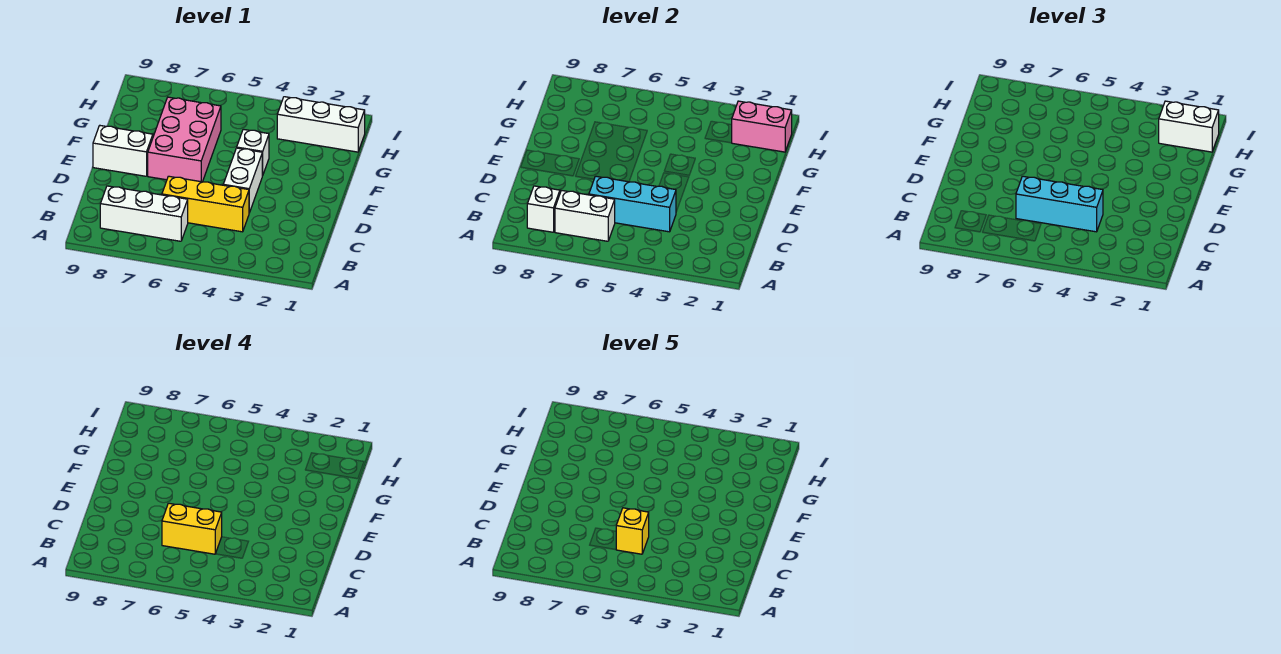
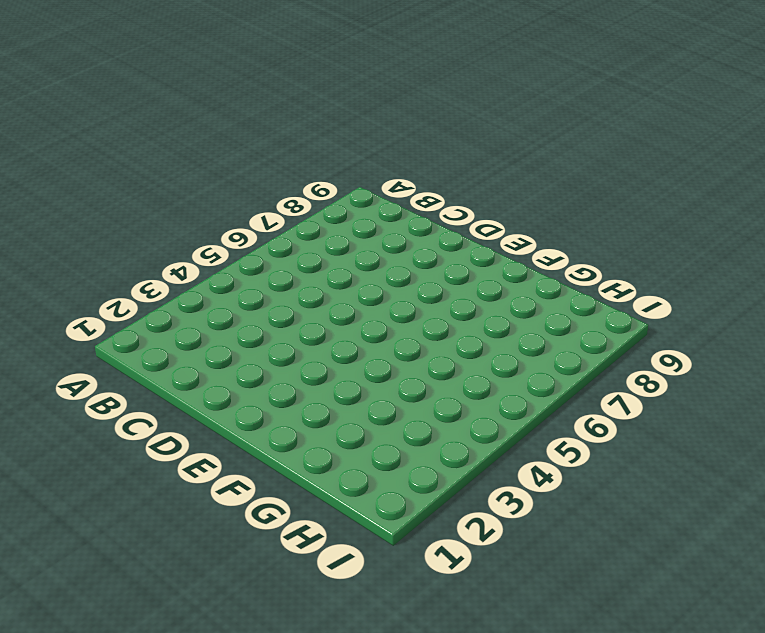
none -> white 1x3 brick [100,186,188,241]
none -> yellow 1x3 brick [162,176,249,232]
none -> white 1x2 brick [223,148,262,213]

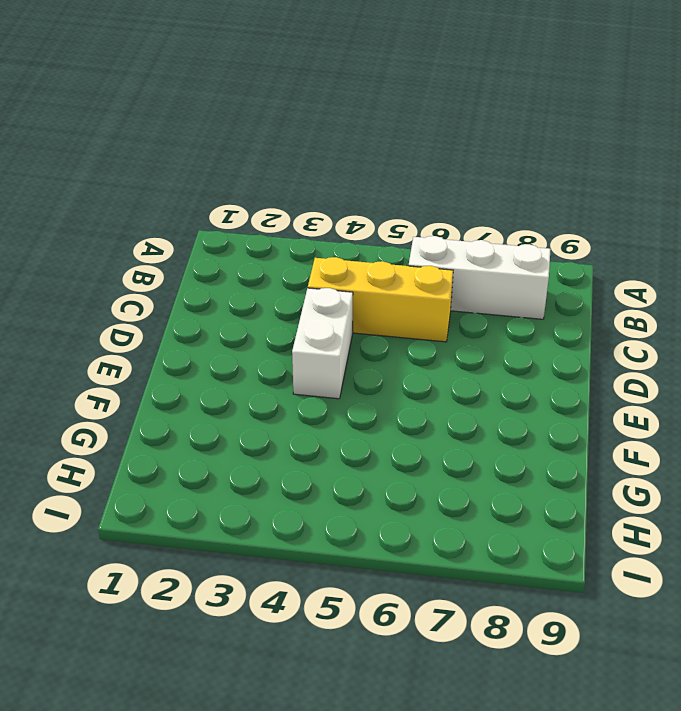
none -> pink 2x3 brick [148,97,221,182]
none -> white 1x2 brick [93,126,153,176]
none -> white 1x1 brick [237,129,269,176]

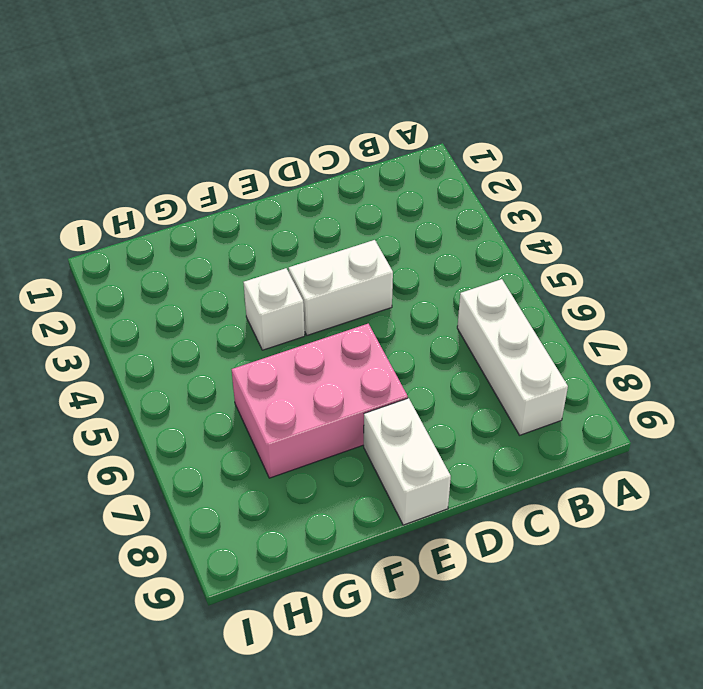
none -> yellow 1x3 brick [162,176,249,232]
none -> white 1x3 brick [277,97,365,152]
none -> white 1x2 brick [555,190,615,241]

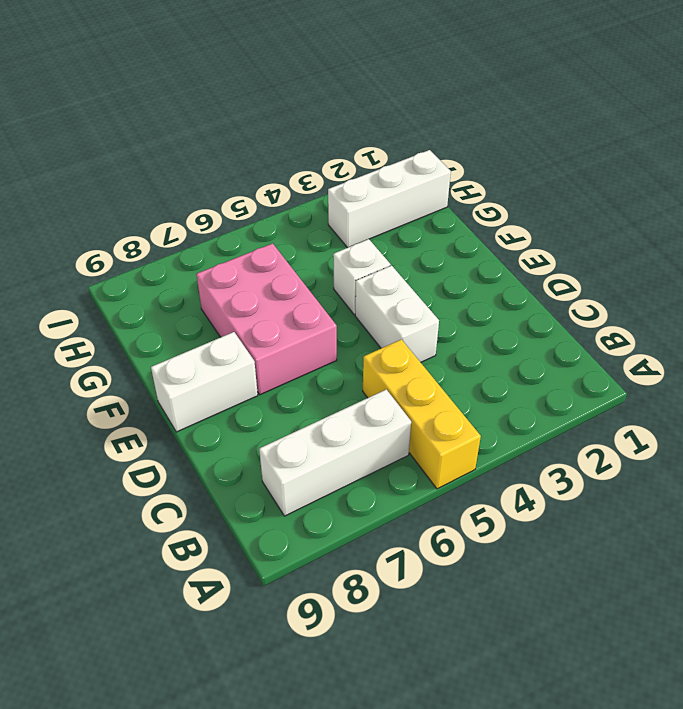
yellow 1x3 brick [363,339,481,489] -> yellow 1x3 brick turned to [162,176,249,232]
none -> white 1x2 brick [555,190,615,241]
none -> white 1x1 brick [527,186,560,232]
none -> cyan 1x3 brick [589,176,676,232]

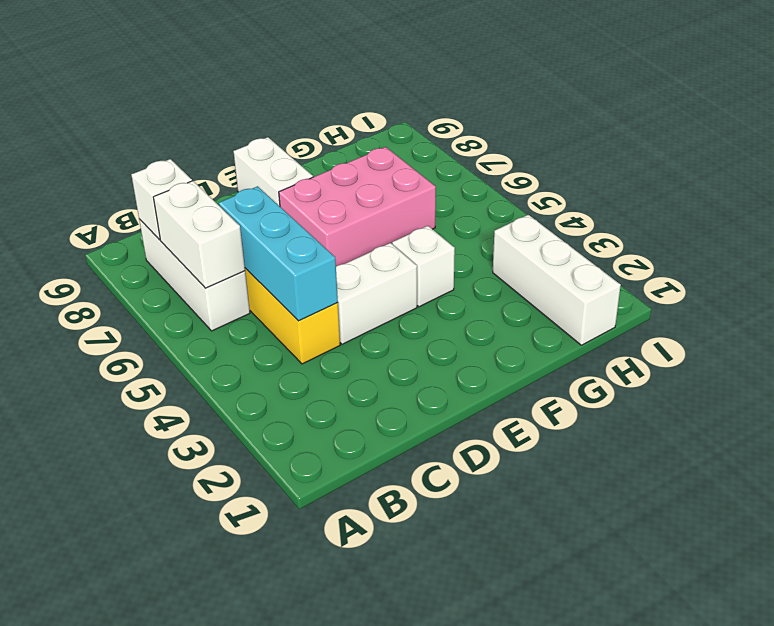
none -> pink 1x2 brick [732,101,792,152]
none -> cyan 1x3 brick [1016,176,1103,232]
none -> white 1x2 brick [1159,101,1219,152]

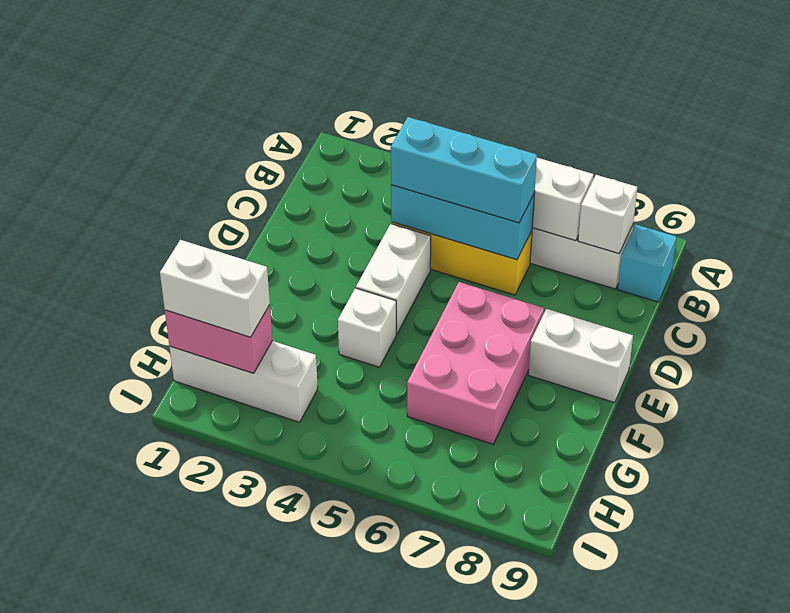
cyan 1x1 brick [618,225,677,302] -> none
none -> yellow 1x2 brick [162,503,222,554]
none -> yellow 1x1 brick [616,508,649,554]

